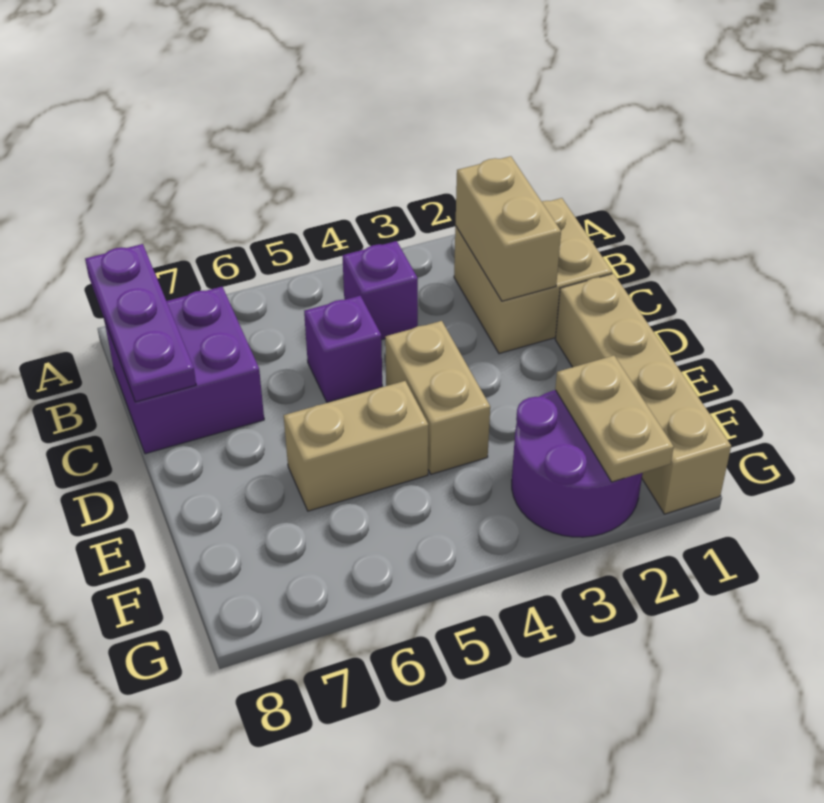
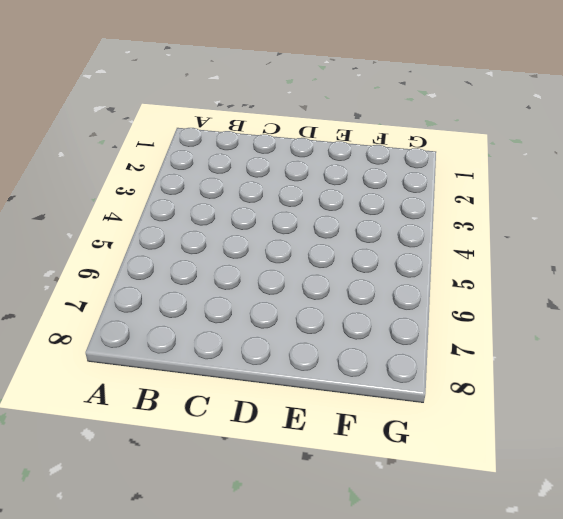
none -> tan 2x2 brick [454,198,612,354]
none -> purple 1x1 brick [342,241,418,340]

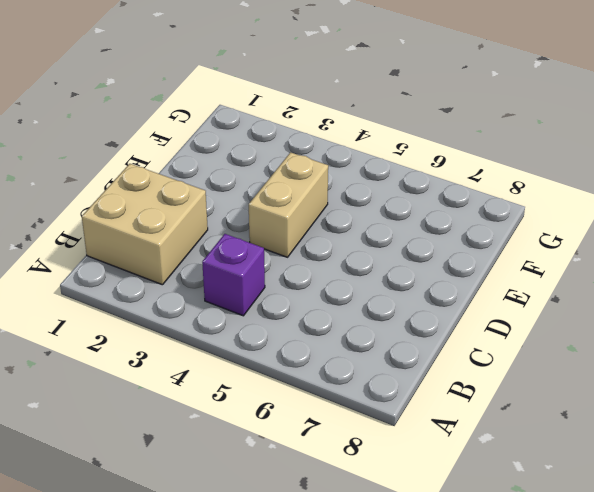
none -> purple 2x2 brick [104,287,264,454]
none -> purple 1x1 brick [304,296,382,402]

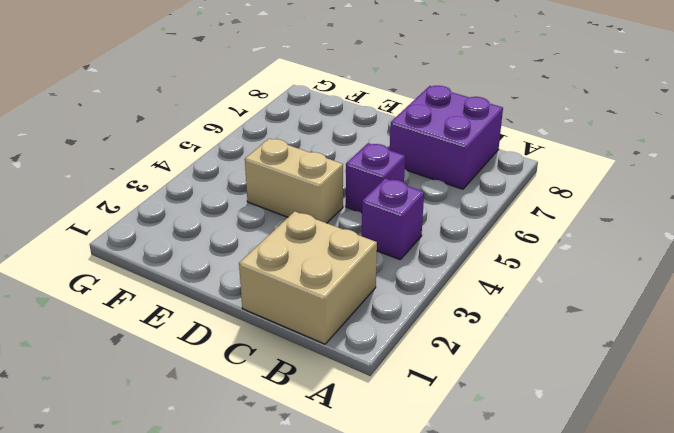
none -> tan 1x4 brick [555,274,731,514]
none -> tan 1x2 brick [284,381,428,511]

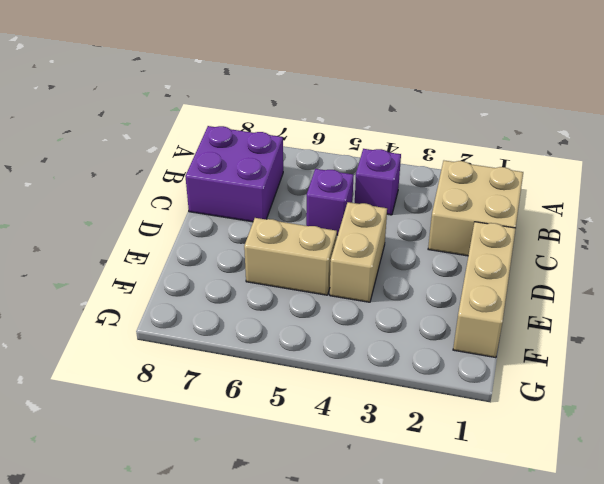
tan 1x3 brick [453,222,516,358] -> tan 1x4 brick [555,274,731,514]
none -> purple 2x2 round brick [512,390,643,537]
none -> purple 1x3 plate [85,244,196,402]

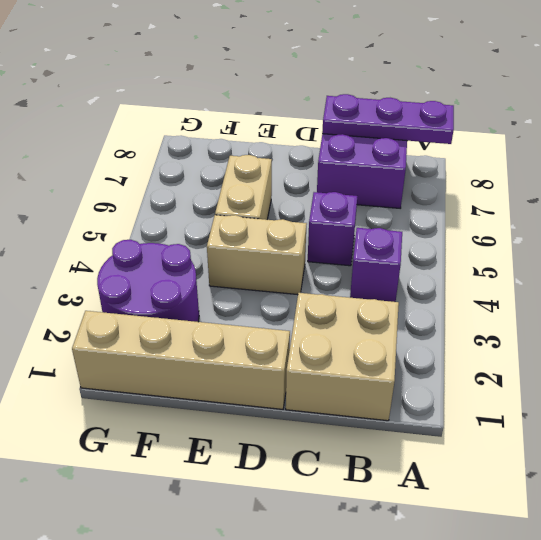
none -> tan 1x2 brick [456,156,561,301]
none -> tan 1x2 plate [555,356,674,482]

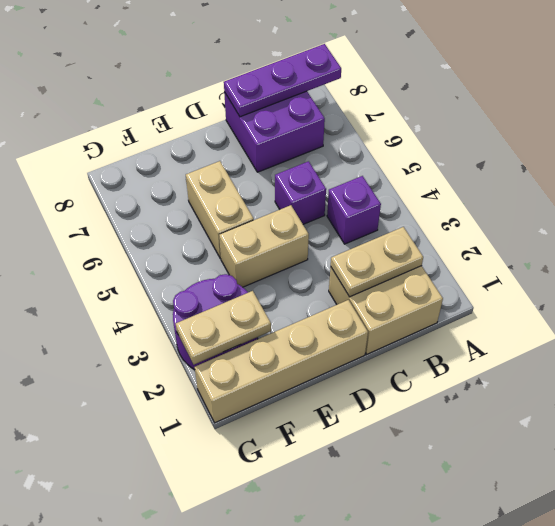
tan 1x2 plate [331,227,423,297] -> tan 1x2 brick [456,156,561,301]

